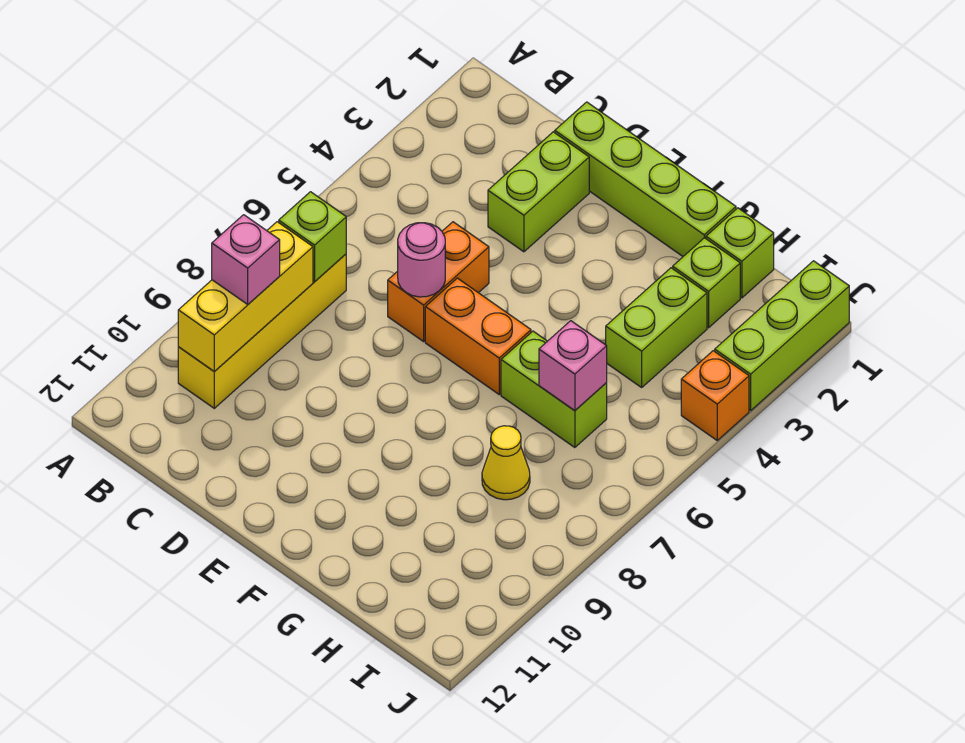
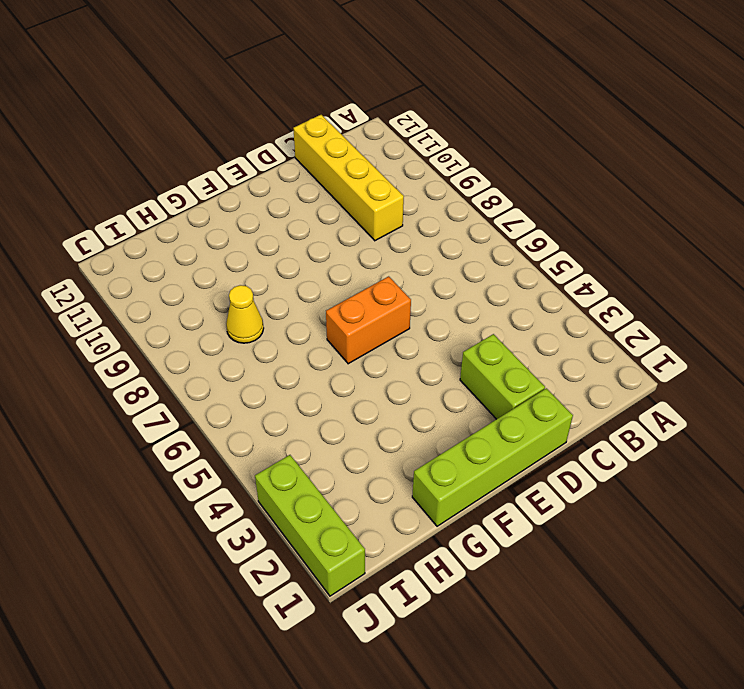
yellow 1x4 brick [293,115,404,241] -> yellow 1x4 brick moved to [178,254,346,408]
none -> orange 1x2 brick [388,222,489,342]
none -> lime 1x2 brick [501,331,607,448]
none -> lime 1x1 brick [706,208,774,298]

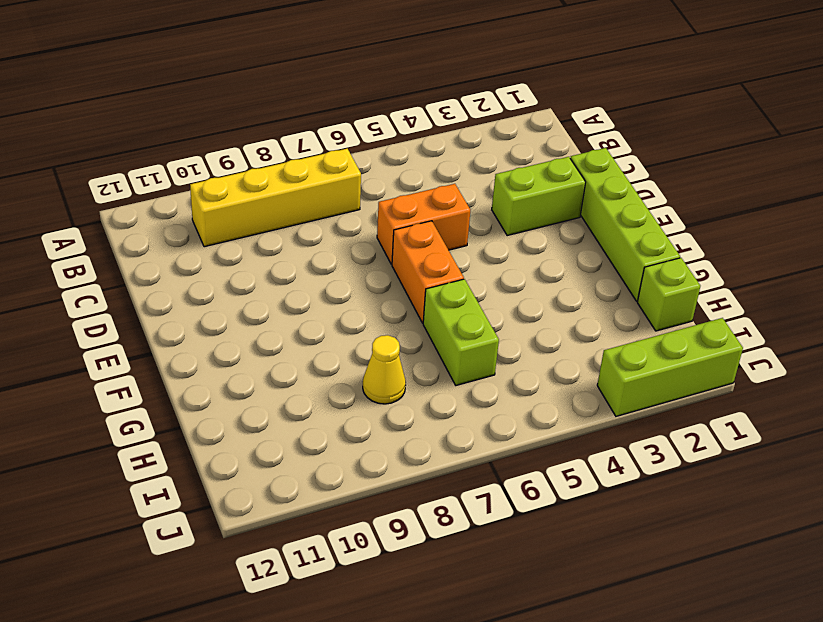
none -> lime 1x1 brick [673,238,740,328]
none -> lime 1x2 brick [606,268,707,387]
none -> orange 1x1 brick [681,351,749,440]

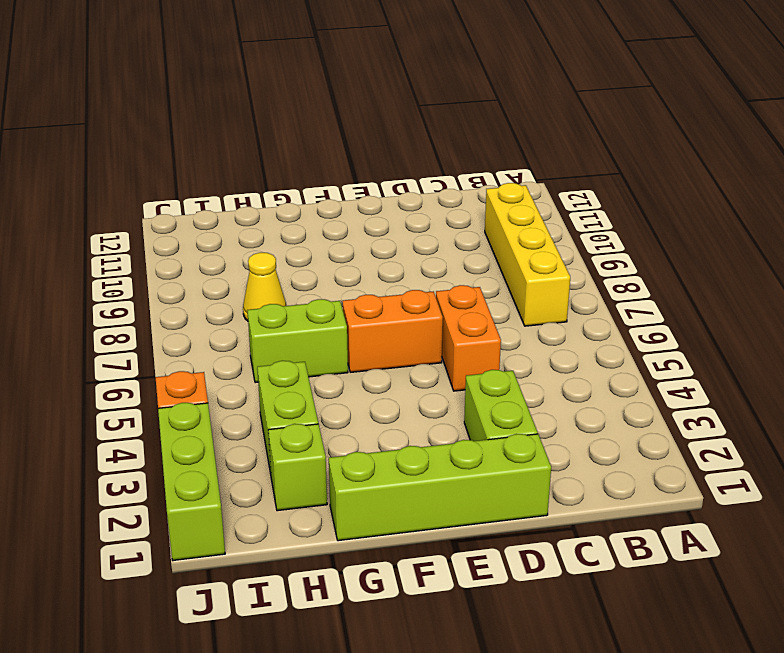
none -> lime 1x1 brick [706,208,774,298]
none -> lime 1x1 brick [279,192,346,282]
none -> yellow 1x3 brick [178,222,313,372]

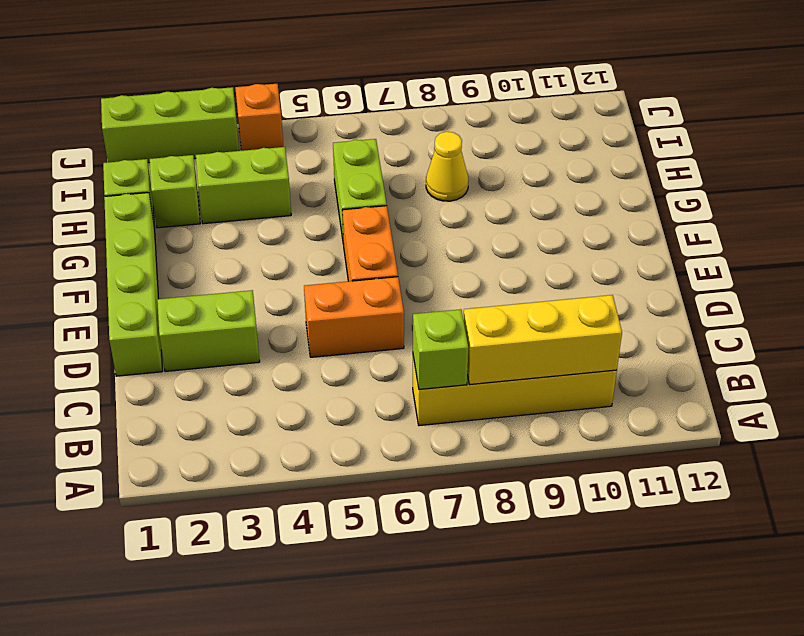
none -> pink 1x1 round brick [398,223,445,297]
none -> pink 1x1 brick [539,321,607,411]
none -> pink 1x1 brick [212,215,280,304]

